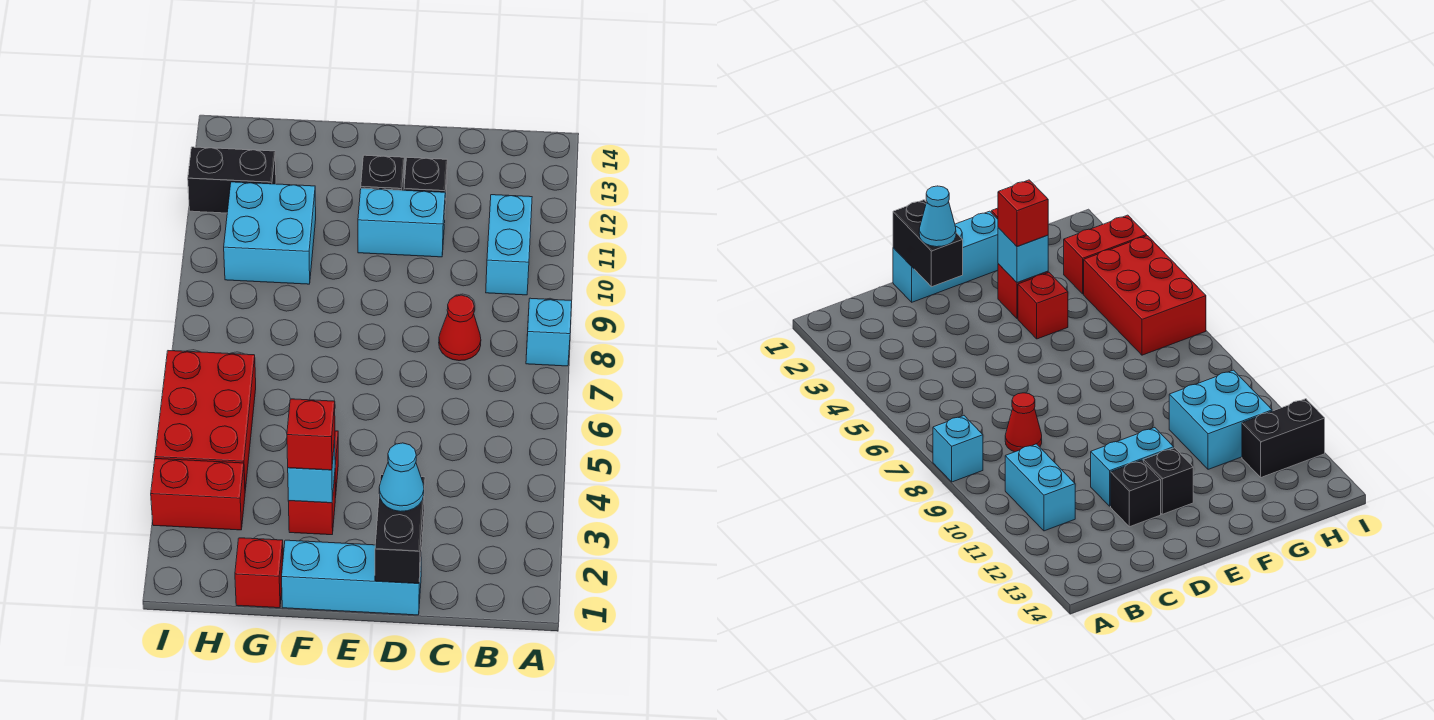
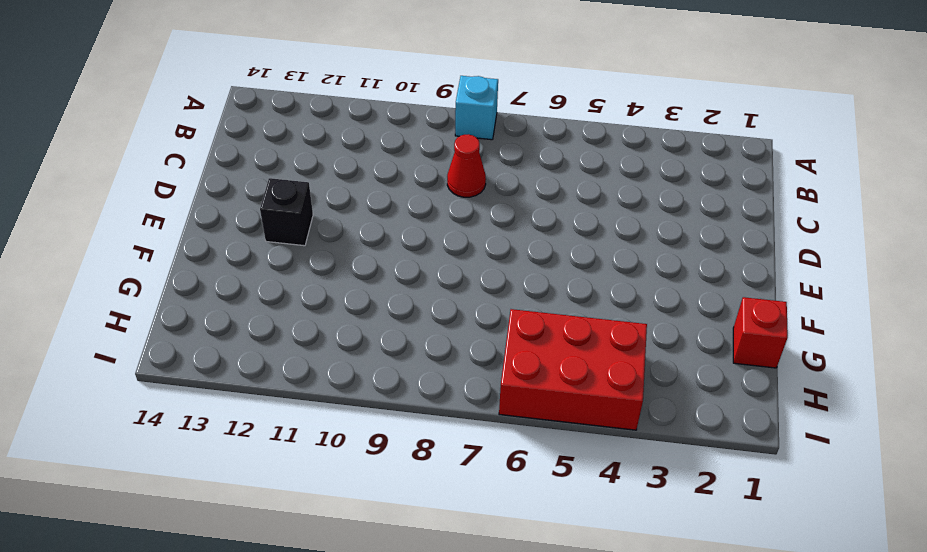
none -> cyan 1x2 brick [486,195,532,295]
none -> cyan 1x3 brick [282,540,422,615]
none -> cyan 1x2 brick [358,188,445,257]

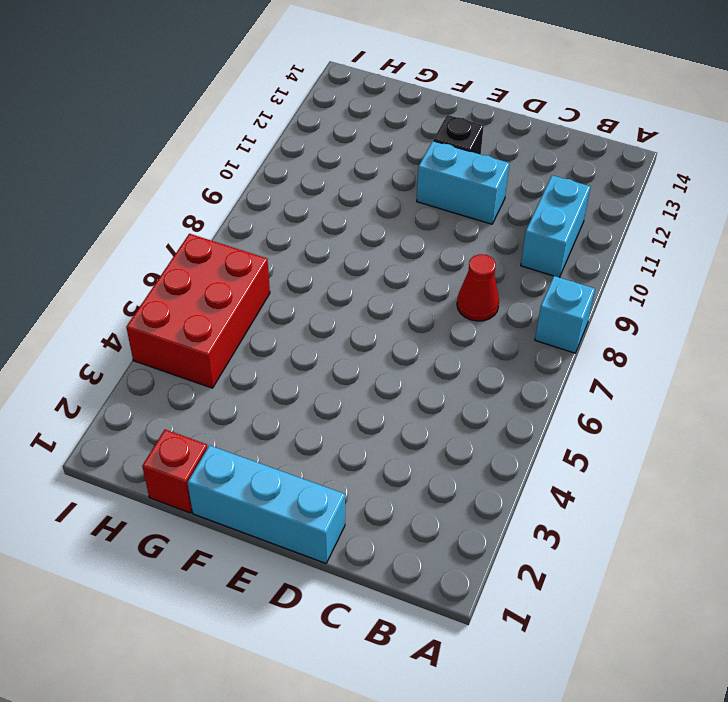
none -> black 1x1 brick [404,157,447,209]
none -> red 1x1 brick [288,476,335,535]
none -> red 1x1 brick [1018,272,1068,339]

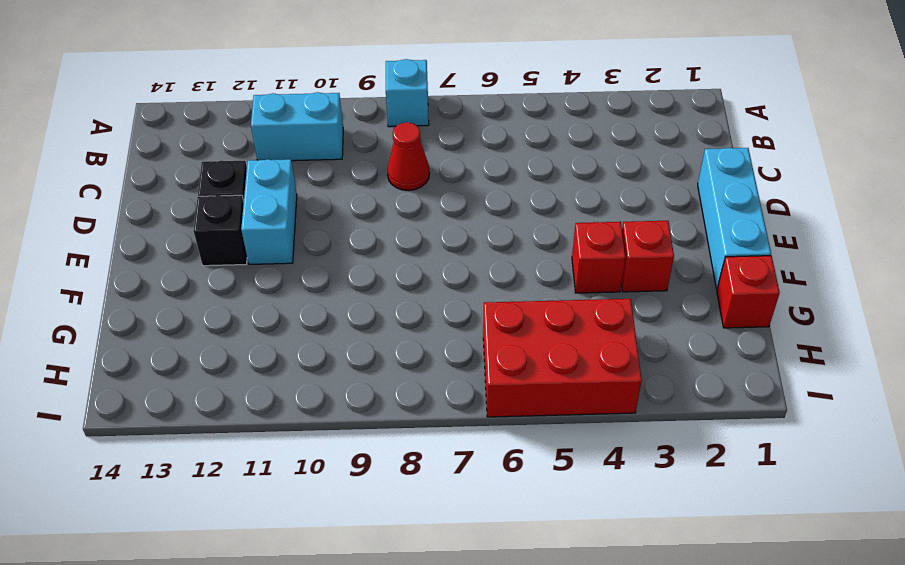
none -> cyan 2x2 brick [224,182,316,284]
none -> red 1x2 brick [151,459,245,530]
none -> black 1x2 brick [188,147,276,213]

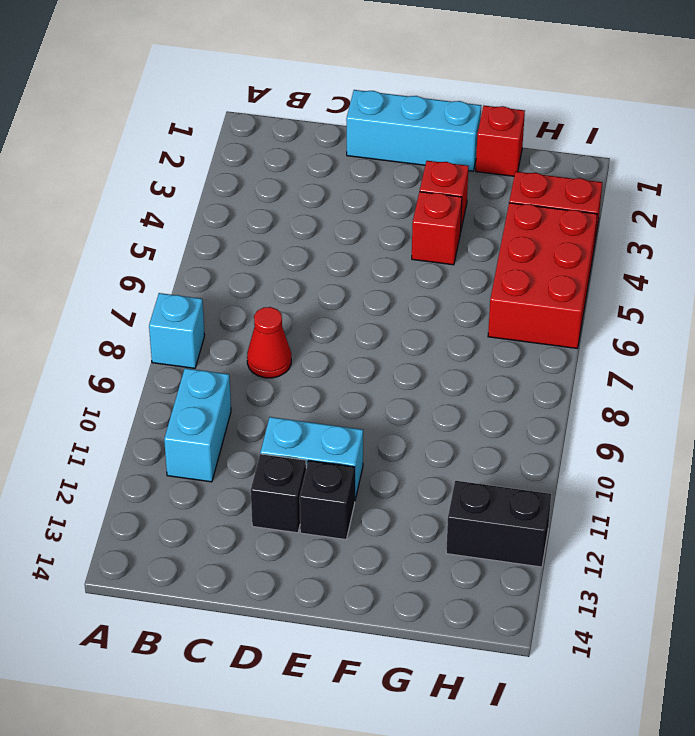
none -> cyan 2x2 brick [224,182,316,284]
none -> black 1x2 brick [375,475,425,583]
none -> cyan 1x1 brick [288,440,335,503]

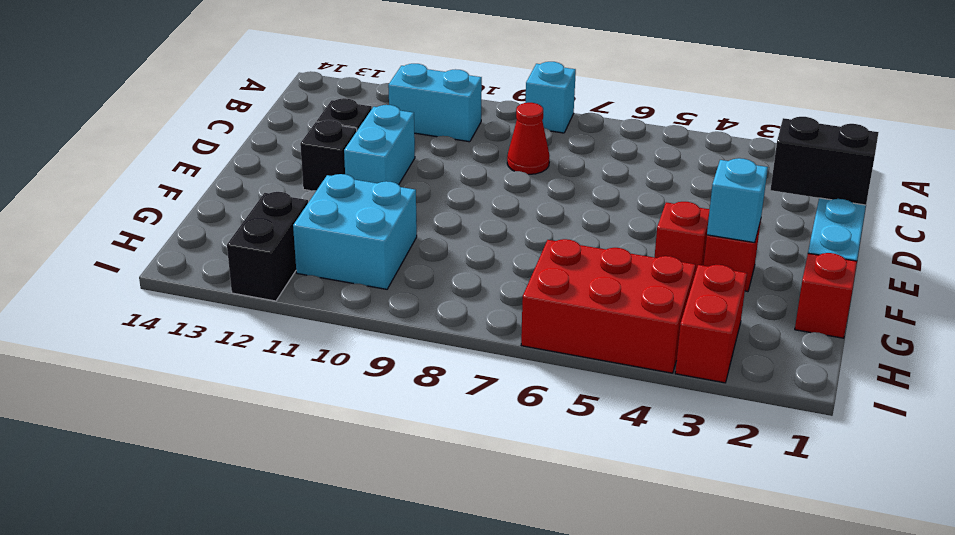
none -> cyan 1x1 cone [379,443,424,512]
none -> red 1x1 brick [287,399,335,470]

